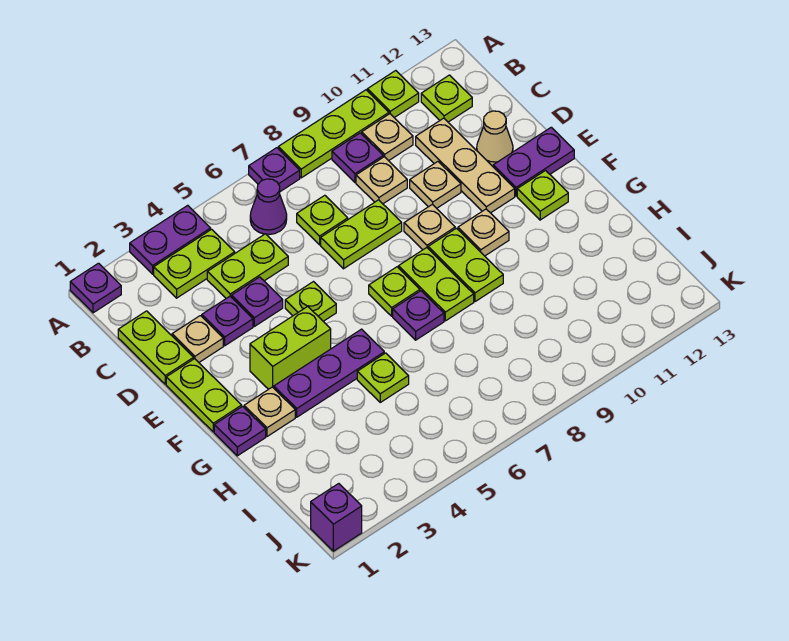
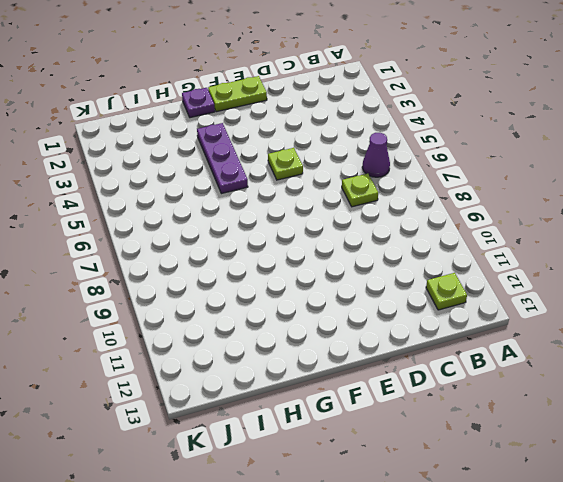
none -> purple 1x1 plate [70,263,121,313]
none -> purple 1x2 plate [130,205,211,274]
none -> purple 1x1 plate [249,148,300,192]
none -> lime 1x3 plate [278,90,389,178]

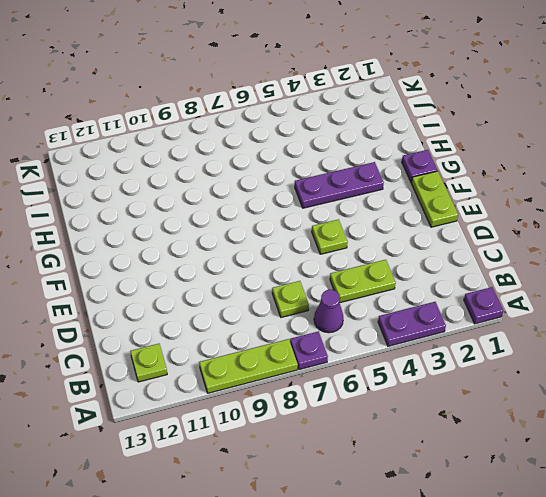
none -> lime 1x1 plate [367,71,419,118]
none -> lime 1x2 plate [154,229,235,298]
none -> purple 1x1 plate [332,133,383,182]
none -> tan 1x1 plate [362,114,413,161]

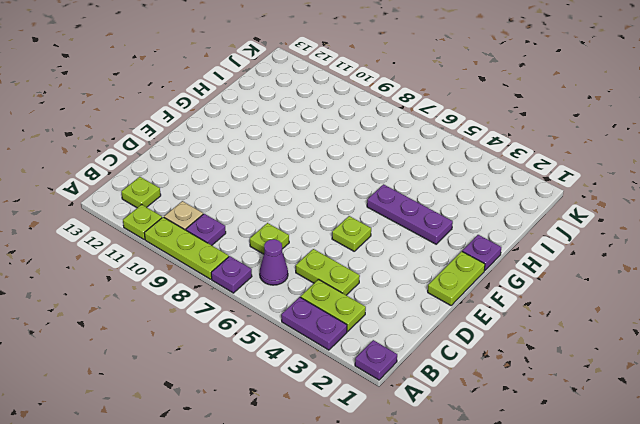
none -> lime 1x2 plate [118,311,194,384]
none -> tan 1x1 plate [356,157,407,204]
none -> tan 1x3 plate [416,118,515,213]
none -> tan 1x1 plate [172,316,223,362]

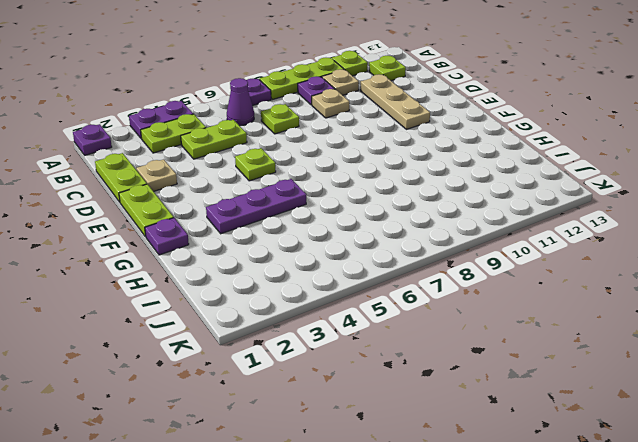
none -> purple 1x1 plate [202,296,253,346]
none -> purple 1x1 plate [232,277,283,326]
none -> lime 1x2 plate [321,200,402,269]
none -> tan 1x1 plate [410,162,461,208]

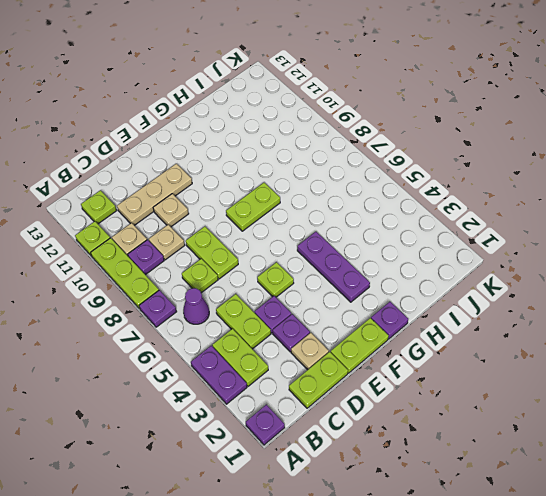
none -> tan 1x1 cone [477,111,513,166]
none -> tan 1x1 plate [404,204,455,250]
none -> purple 1x2 plate [493,127,574,196]
none -> lime 1x2 brick [250,306,331,389]

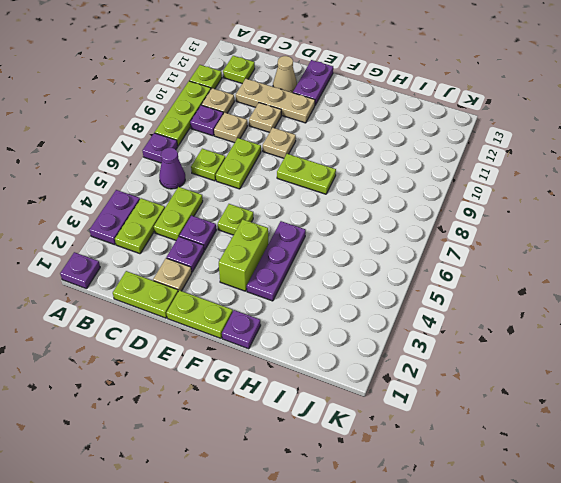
none -> lime 1x1 plate [369,267,420,316]
none -> lime 1x2 plate [428,228,503,302]
none -> tan 1x1 plate [458,209,509,256]
none -> lime 1x1 plate [517,171,568,220]

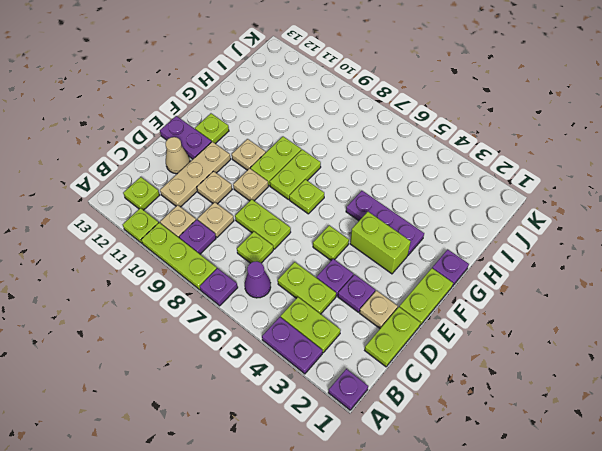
none -> tan 1x1 plate [244,387,295,436]
none -> purple 1x1 plate [393,291,444,340]
none -> lime 1x1 plate [357,353,409,402]
none -> purple 1x1 brick [311,484,362,551]

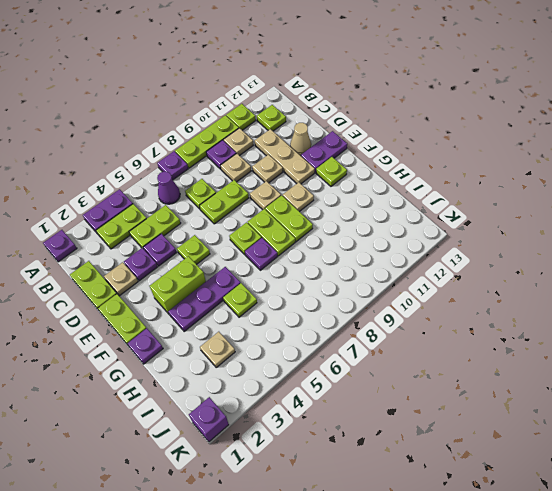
tan 1x1 plate [200,332,235,367] -> tan 1x1 plate moved to [244,387,295,436]

